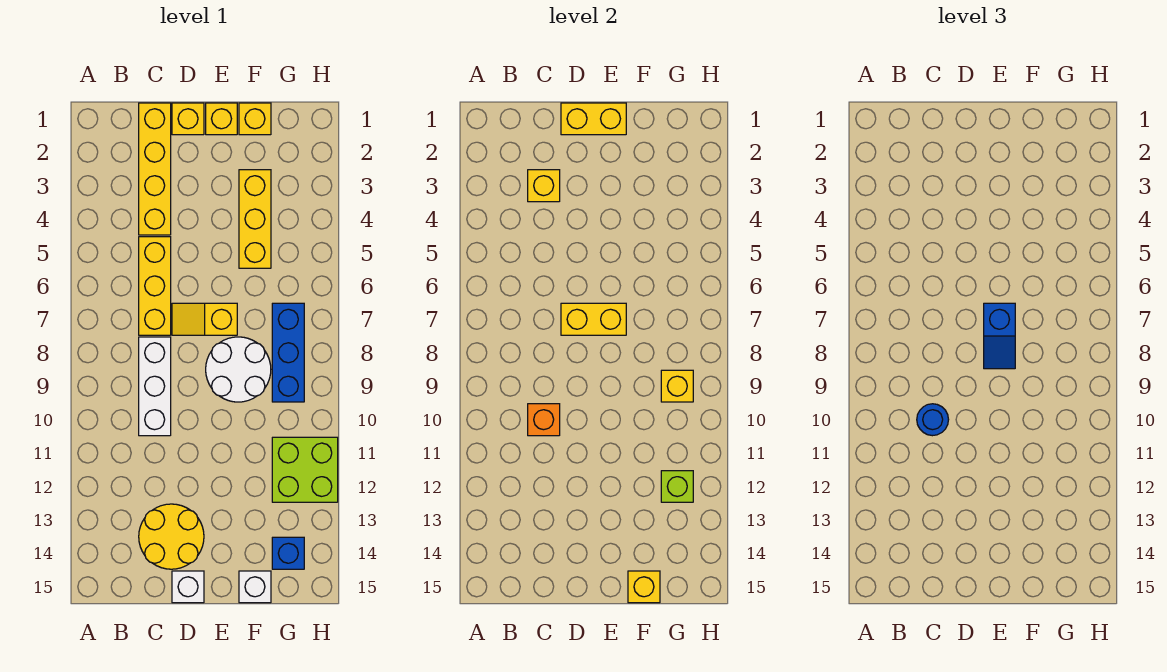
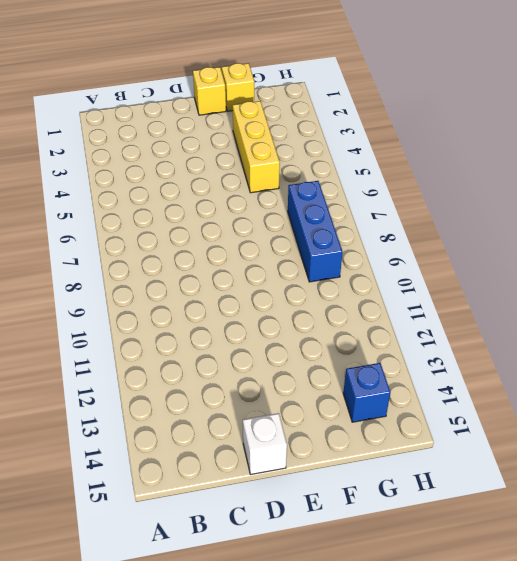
none -> yellow 1x4 brick [139,103,171,235]
none -> yellow 1x3 brick [139,237,171,335]
none -> white 1x3 brick [139,337,171,436]

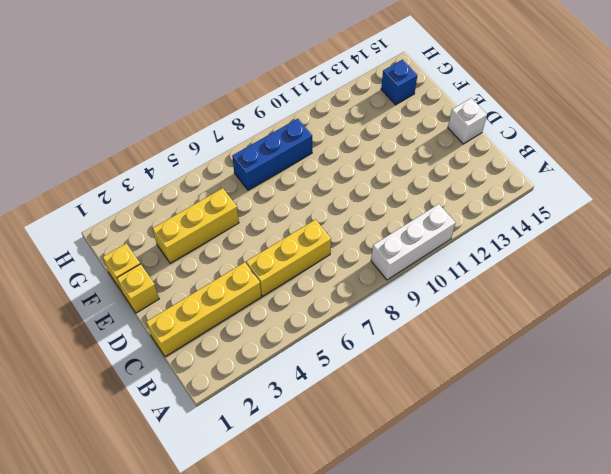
white 1x3 brick [371,204,456,280] -> white 1x3 brick moved to [139,337,171,436]
none -> yellow 2x2 round brick [139,504,204,569]
none -> yellow 1x1 brick [172,103,204,135]
none -> yellow 1x2 slope [172,303,237,335]

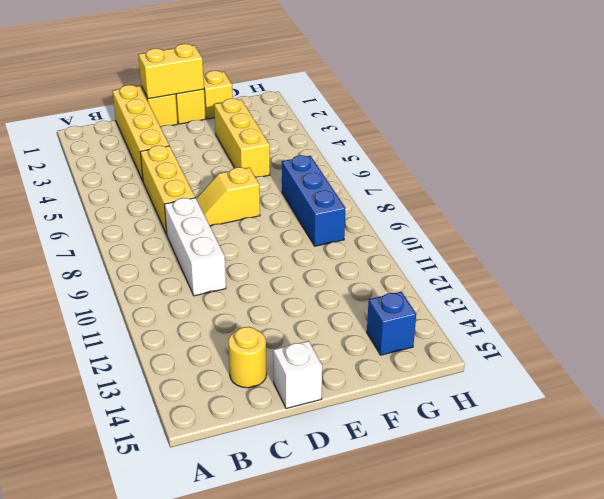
yellow 1x1 round brick [228,327,267,388] -> yellow 2x2 round brick [139,504,204,569]
none -> white 2x2 round brick [206,337,271,402]
none -> white 1x1 brick [239,571,271,603]
none -> lime 2x2 brick [272,437,338,502]

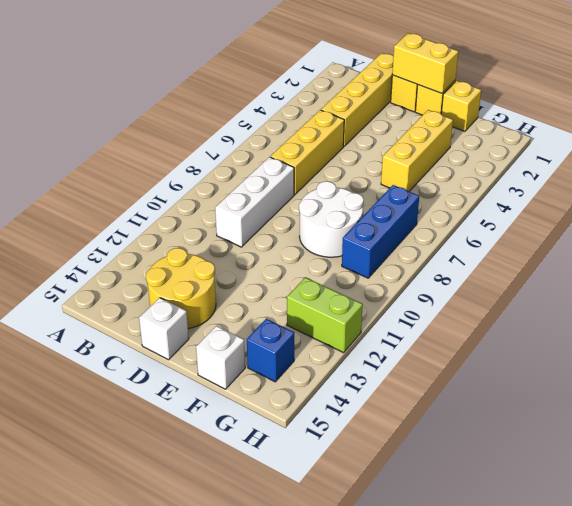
lime 1x2 brick [287,277,363,353] -> lime 2x2 brick [272,437,338,502]
none -> yellow 1x2 slope [172,303,237,335]
none -> yellow 1x1 brick [528,170,560,202]
none -> orange 1x1 brick [528,404,560,436]

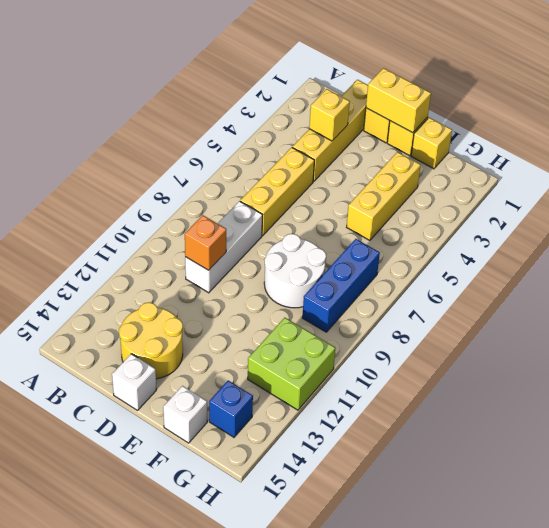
none -> yellow 1x2 slope [172,303,237,335]
none -> yellow 1x2 brick [561,303,626,335]
none -> yellow 1x1 brick [628,571,660,603]

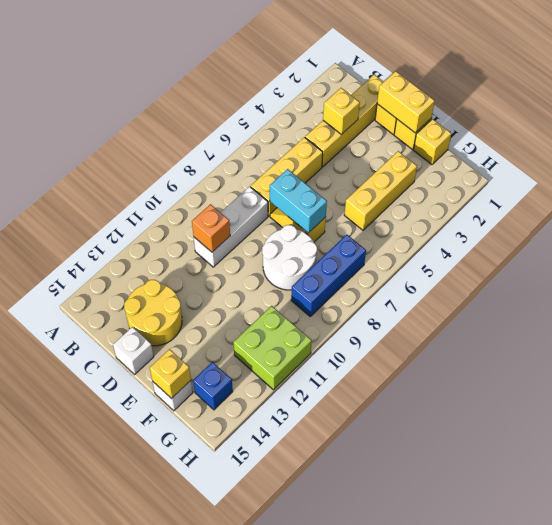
cyan 1x2 brick [270,169,327,233] -> yellow 1x2 brick [561,303,626,335]
none -> yellow 1x1 brick [661,370,693,402]
none -> lime 1x1 brick [661,471,693,502]
none -> blue 1x1 round brick [917,404,949,436]

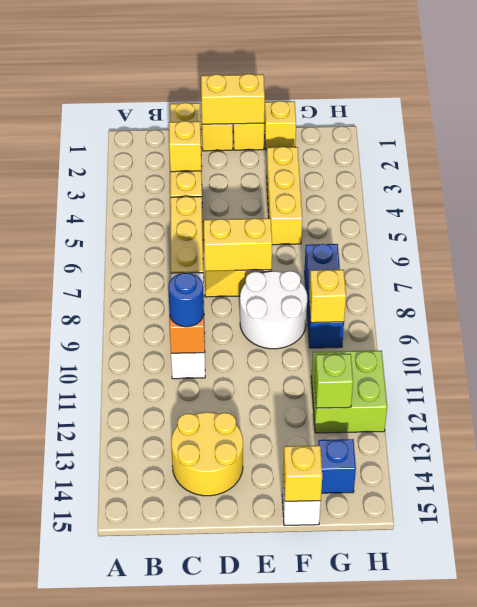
none -> white 1x1 brick [172,571,204,603]
none -> blue 1x2 slope [984,303,1015,369]

